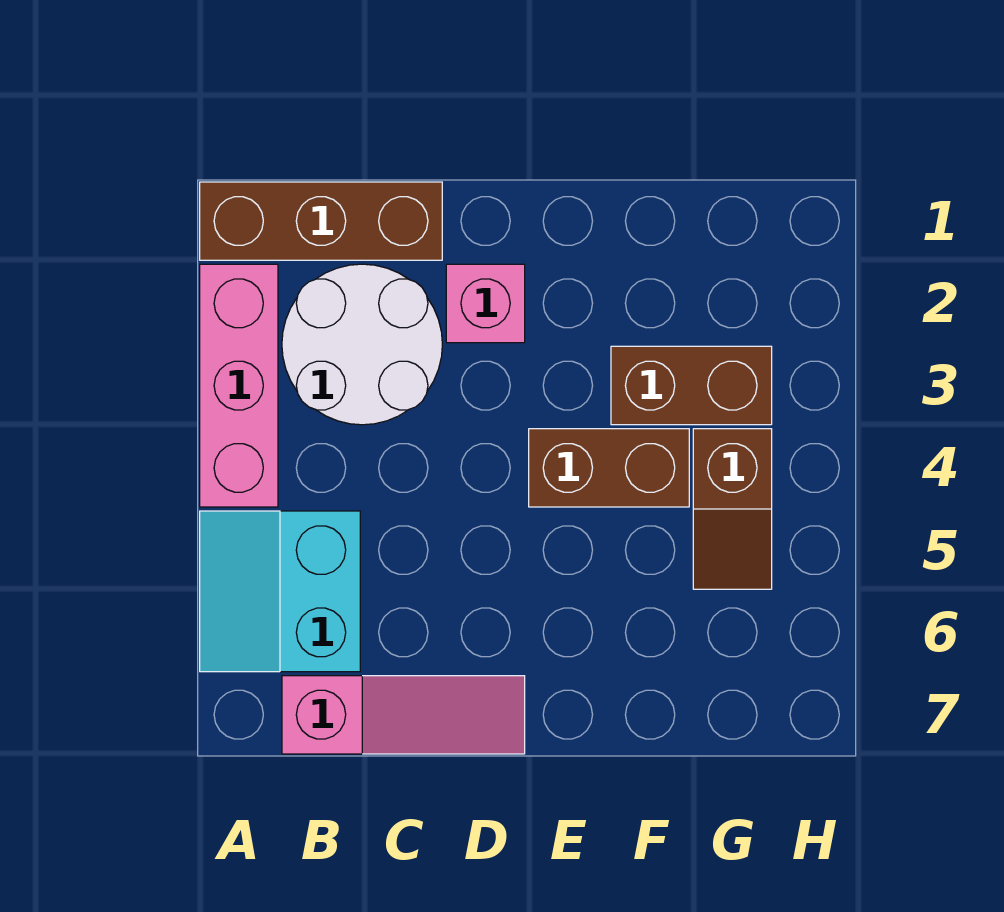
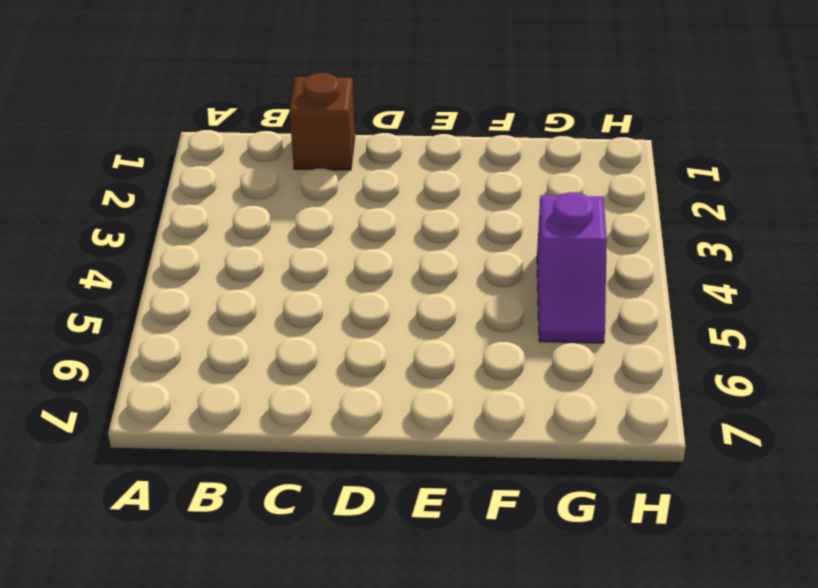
brown 1x1 brick [290,73,355,170] -> brown 1x3 brick [200,182,442,260]
purple 1x2 slope [537,192,607,343] -> brown 1x2 slope [693,429,772,589]
none -> pink 1x3 brick [200,264,278,507]
none -> cyan 2x2 slope [200,511,360,672]

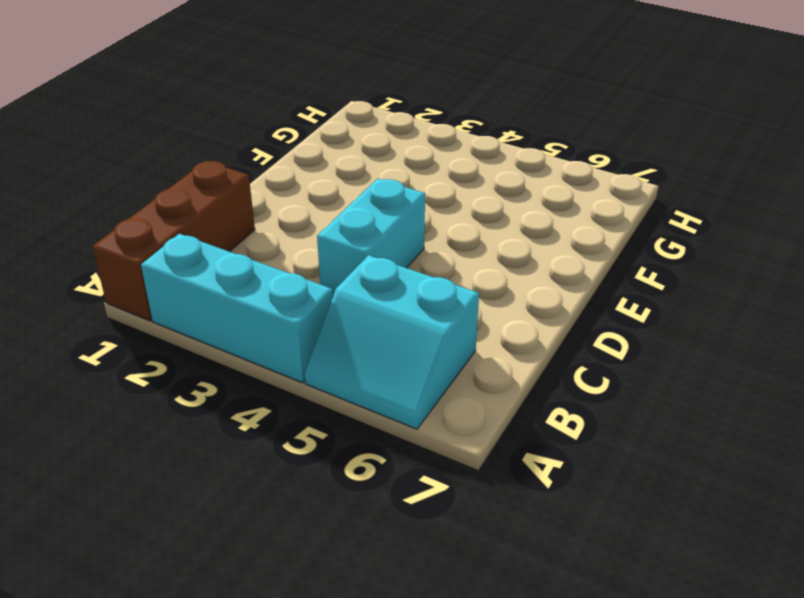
cyan 1x3 brick [141,234,333,383] -> pink 1x3 brick [200,264,278,507]
cyan 1x2 brick [317,179,425,295] -> none
none -> white 2x2 round brick [282,264,442,425]
none -> pink 1x3 slope [282,676,525,754]

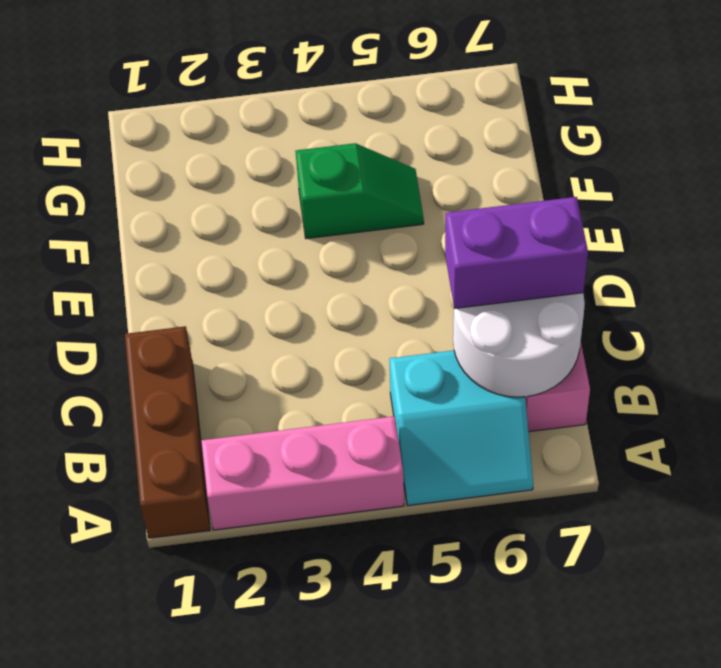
white 2x2 round brick [453,293,585,397] -> white 2x2 round brick moved to [282,264,442,425]
purple 1x2 brick [445,197,588,309] -> none
green 1x2 slope [296,143,424,239] -> brown 1x2 brick [529,429,689,507]
none -> pink 1x1 brick [446,264,525,343]
none -> brown 1x2 brick [611,346,772,425]

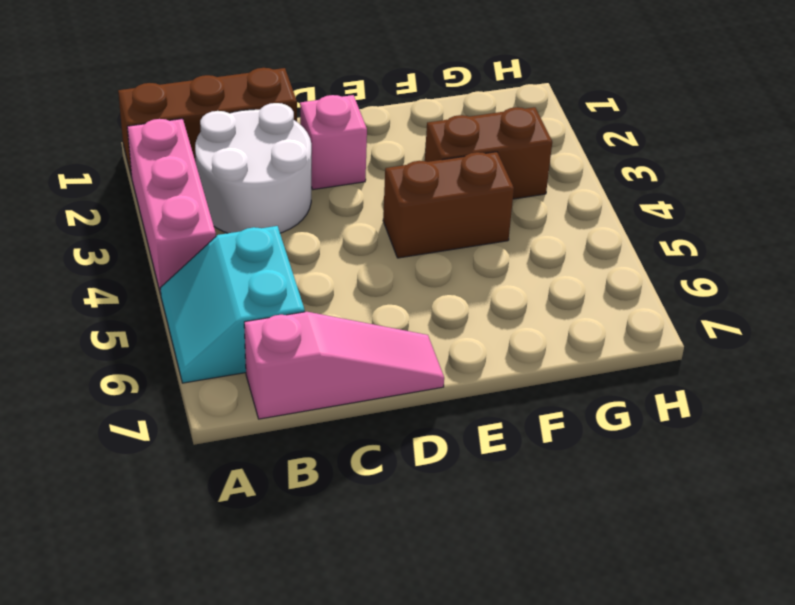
none -> brown 1x2 slope [693,429,772,589]

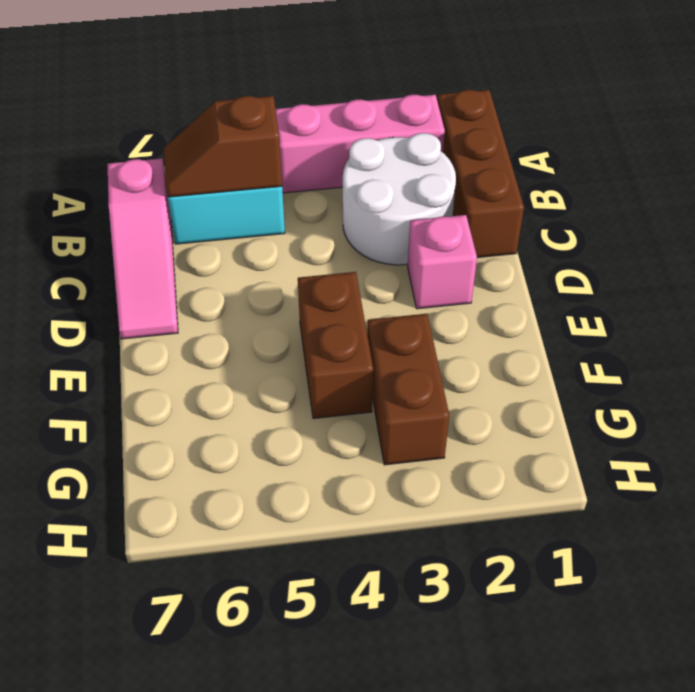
brown 1x2 slope [164,96,282,197] -> brown 1x2 slope moved to [693,429,772,589]

